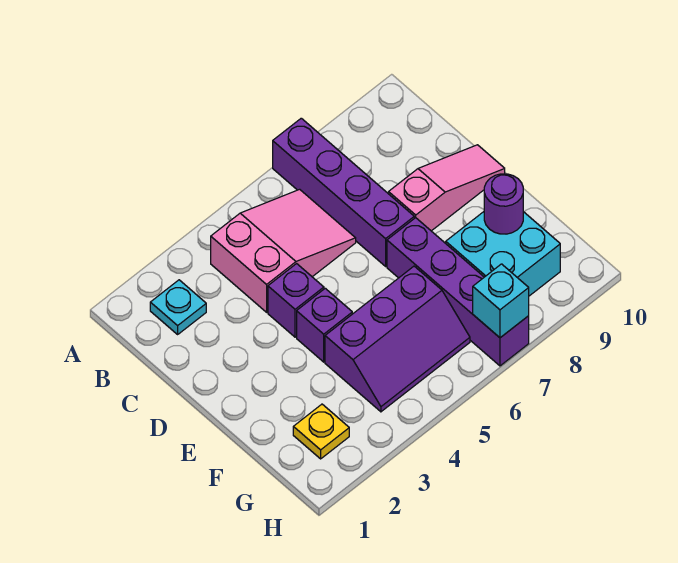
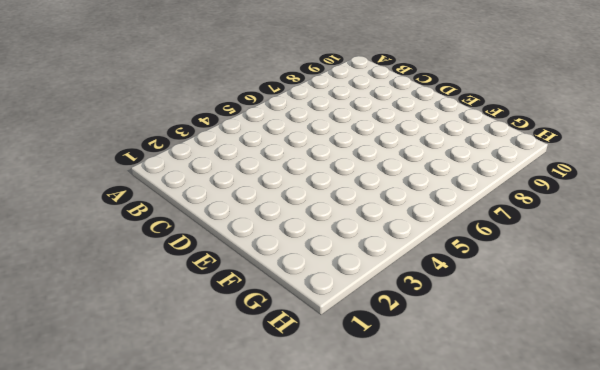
none -> purple 1x4 brick [273,118,414,266]
none -> cyan 1x1 plate [150,280,206,334]
none -> pink 2x3 slope [211,189,356,312]

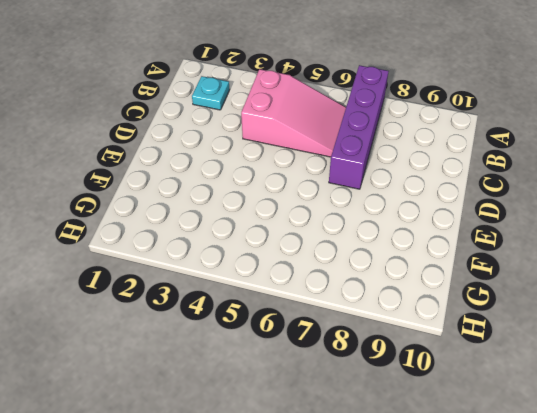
none -> purple 1x1 brick [268,264,324,337]
none -> pink 1x3 slope [389,145,505,231]
none -> purple 1x1 brick [297,288,352,362]

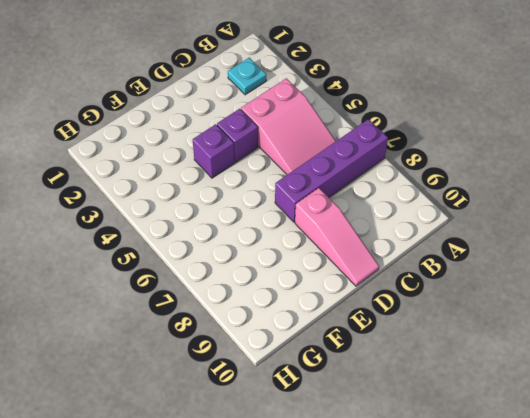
none -> purple 1x4 brick [387,218,529,366]
none -> purple 2x3 slope [325,266,470,412]
none -> cyan 2x2 brick [446,212,560,296]

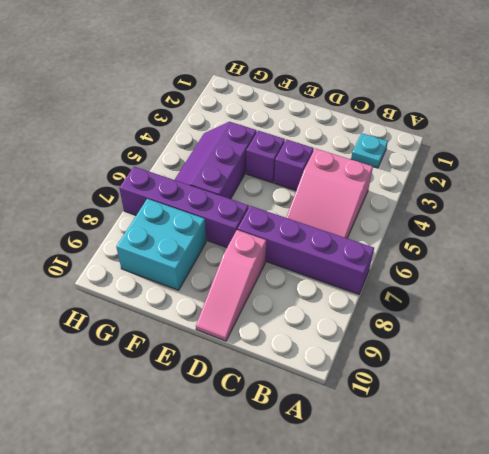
none -> yellow 1x1 plate [293,404,349,459]
none -> purple 1x1 round brick [484,174,523,234]
none -> cyan 1x1 brick [473,264,529,338]

